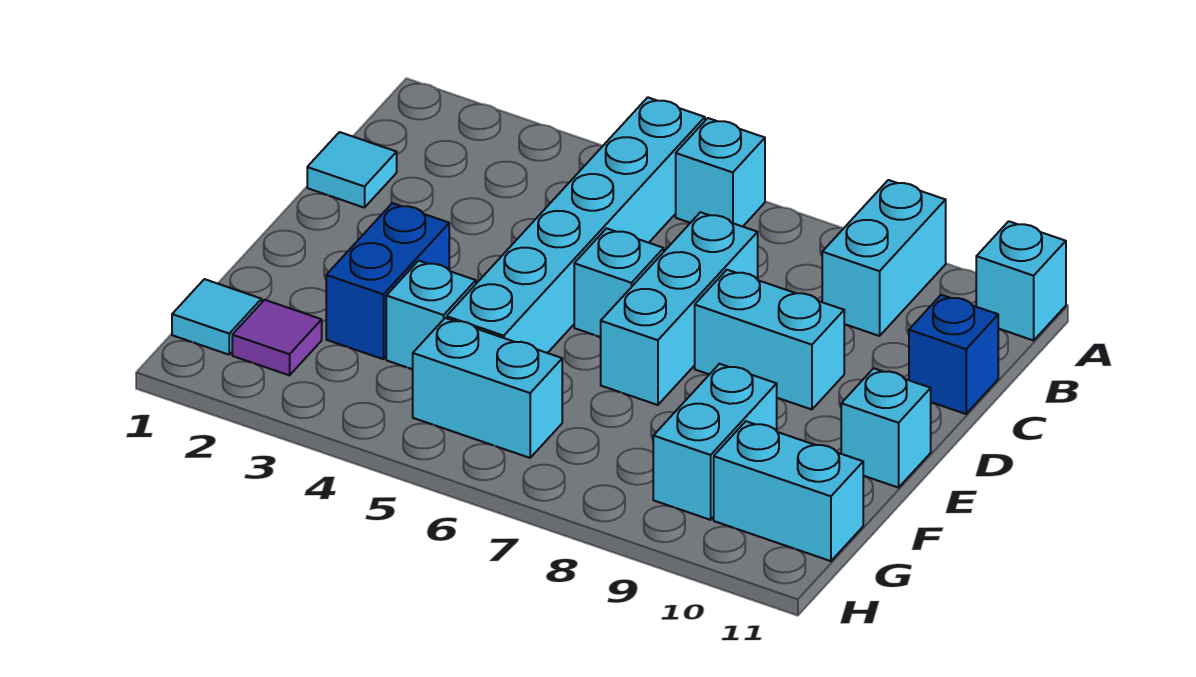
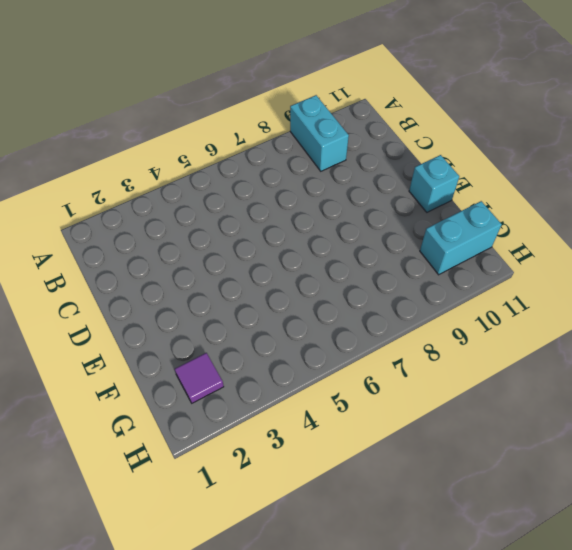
none -> cyan 1x6 brick [447,97,705,353]
none -> cyan 1x1 brick [676,118,765,227]
none -> cyan 1x1 brick [976,221,1066,340]

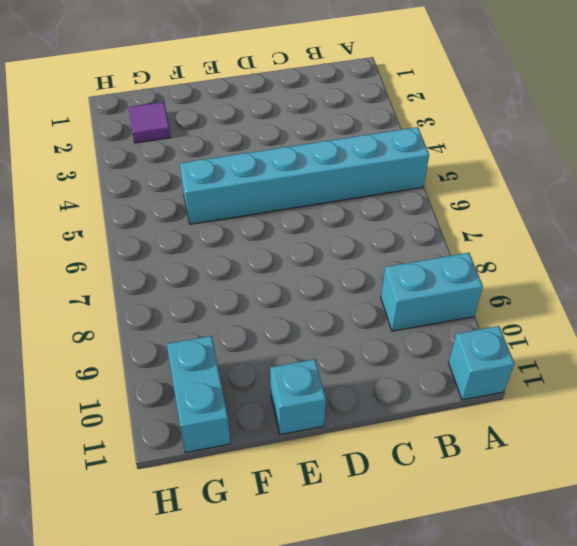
none -> cyan 1x1 brick [676,118,765,227]
none -> cyan 1x1 tile [307,132,397,208]
none -> cyan 1x3 brick [601,212,758,405]

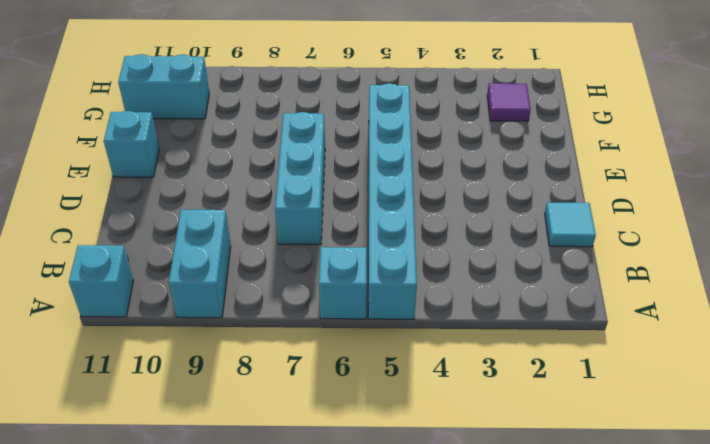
none -> blue 1x1 brick [909,295,998,414]
none -> cyan 1x1 brick [574,228,664,337]
none -> cyan 1x2 brick [695,270,844,410]

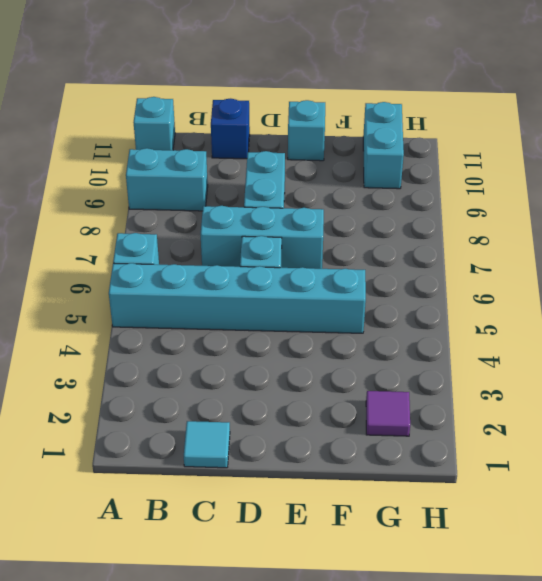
none -> blue 1x2 brick [326,203,449,359]
none -> cyan 1x1 brick [386,261,476,369]
none -> cyan 1x2 brick [653,364,777,520]

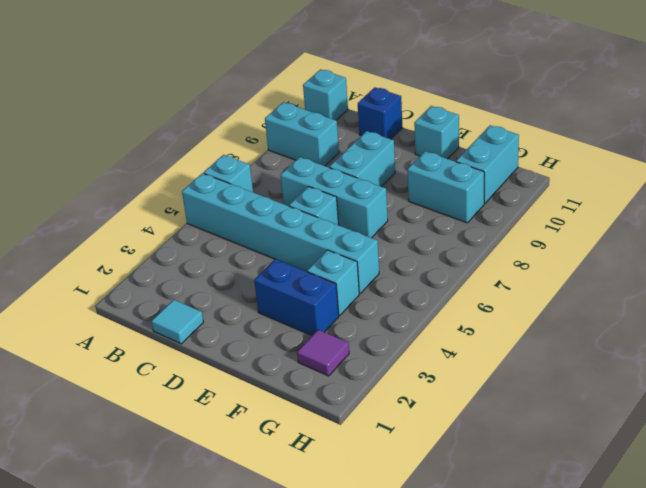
none -> cyan 1x1 tile [172,279,262,355]
none -> cyan 1x2 brick [413,318,562,458]

